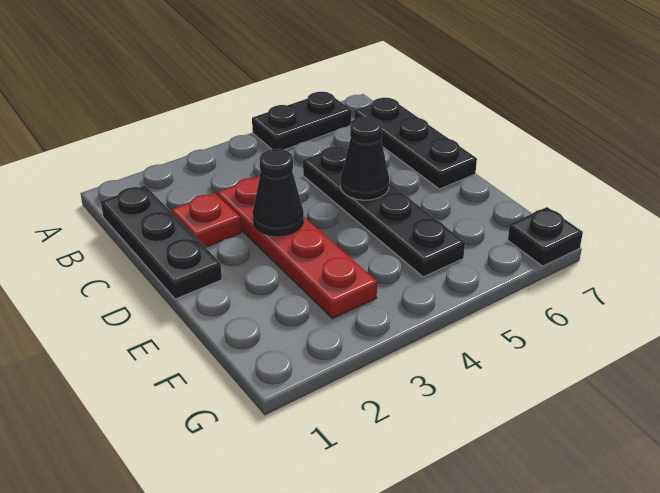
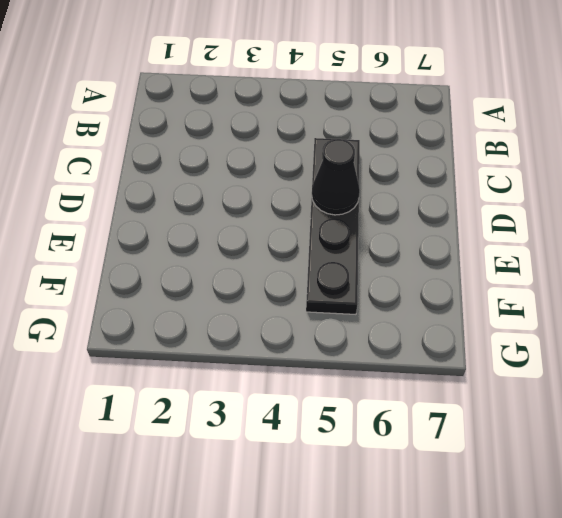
none -> black 1x2 plate [252,92,352,150]
none -> black 1x3 plate [101,186,222,299]

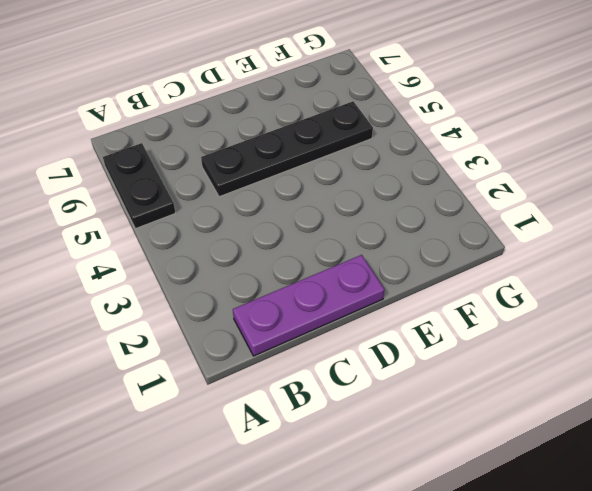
purple 1x3 plate [233,255,385,356] -> black 1x3 plate [101,186,222,299]
none -> black 1x3 plate [354,98,477,189]
none -> red 1x1 plate [172,193,241,247]

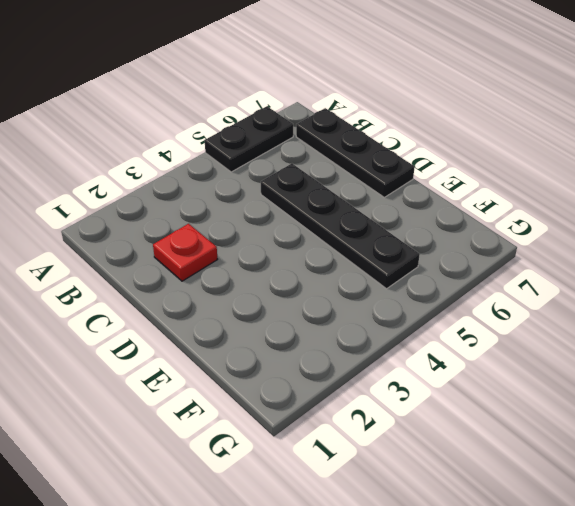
none -> black 1x3 plate [101,186,222,299]
none -> red 1x4 plate [217,177,377,319]

